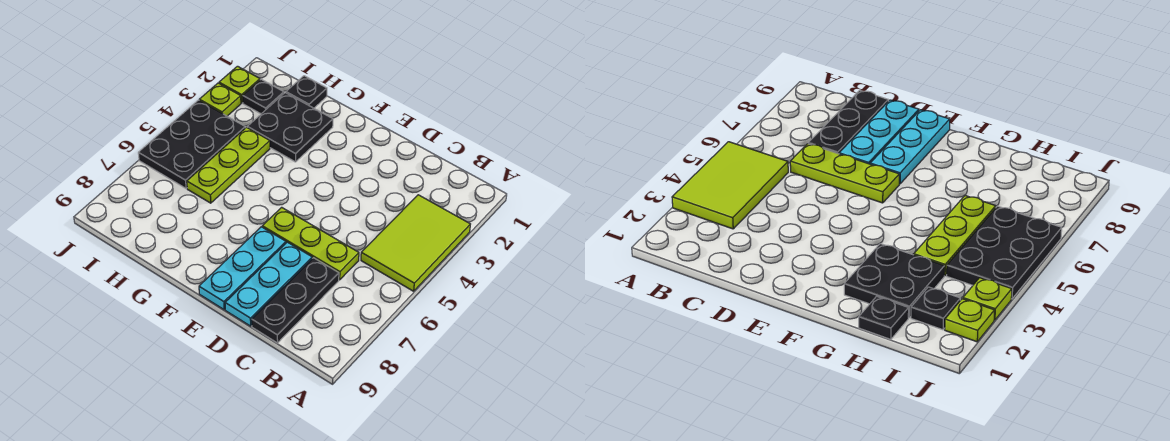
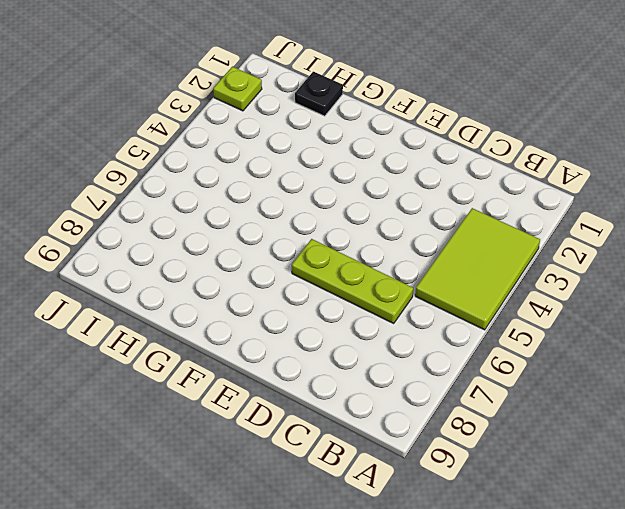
none -> black 1x3 plate [252,258,339,343]
none -> cyan 1x3 plate [225,242,312,326]
none -> cyan 1x3 plate [199,227,286,310]

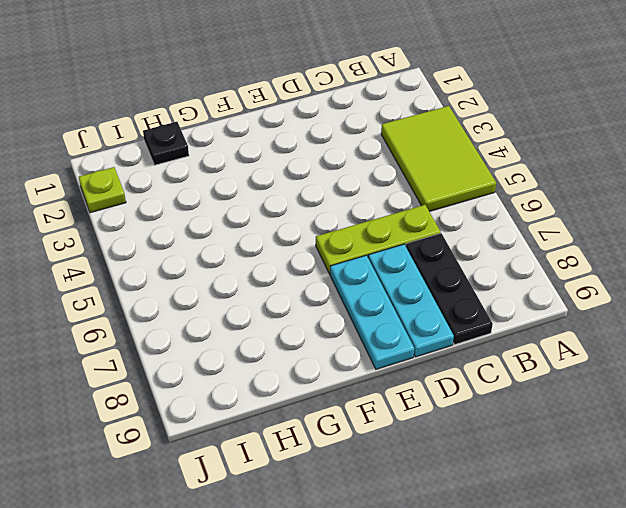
none -> black 2x2 plate [247,93,333,162]
none -> lime 1x3 plate [187,127,270,203]
none -> black 1x1 plate [243,79,284,114]

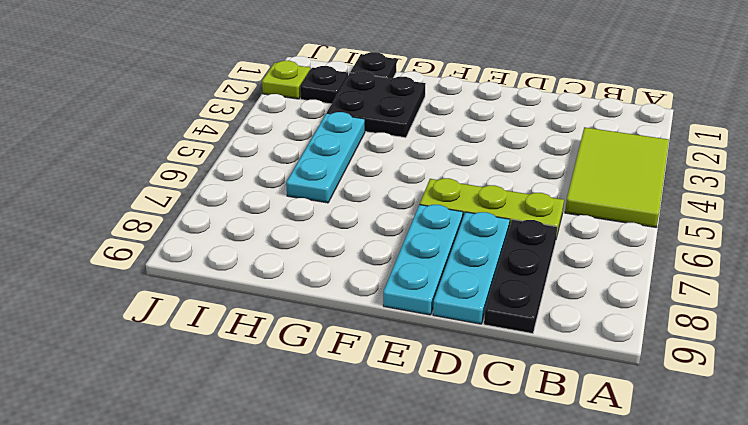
cyan 1x3 plate [286,112,365,203] -> lime 1x3 plate [187,127,270,203]
none -> black 2x3 plate [138,100,245,188]
none -> lime 1x1 plate [199,83,241,116]

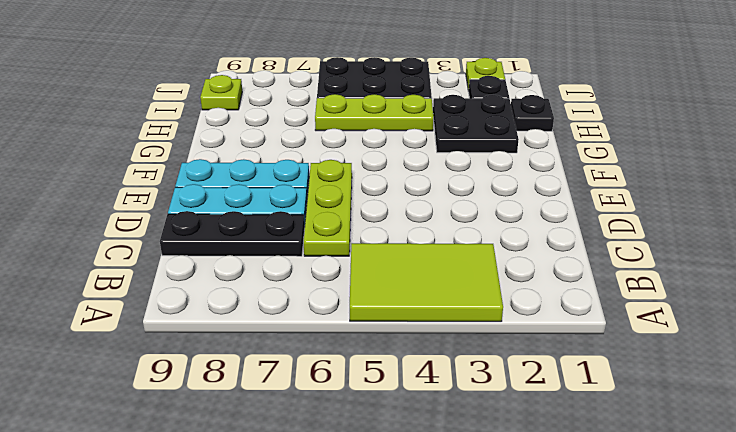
lime 1x1 plate [200,75,242,110] -> lime 1x1 plate moved to [199,83,241,116]

